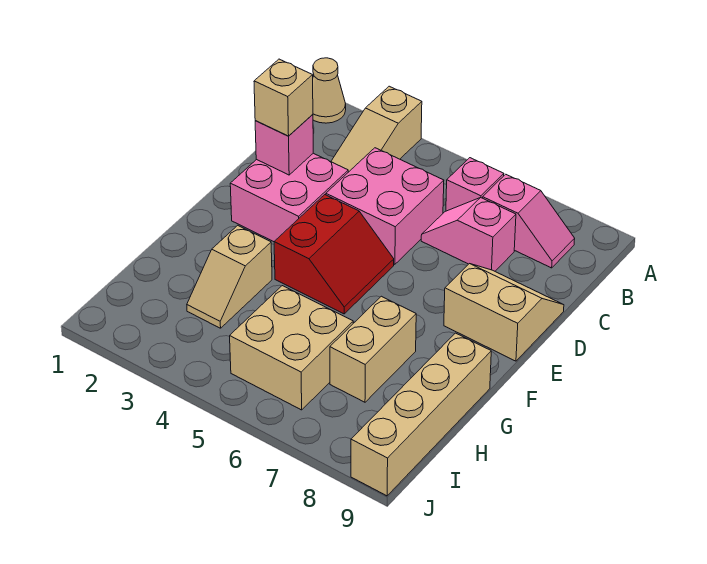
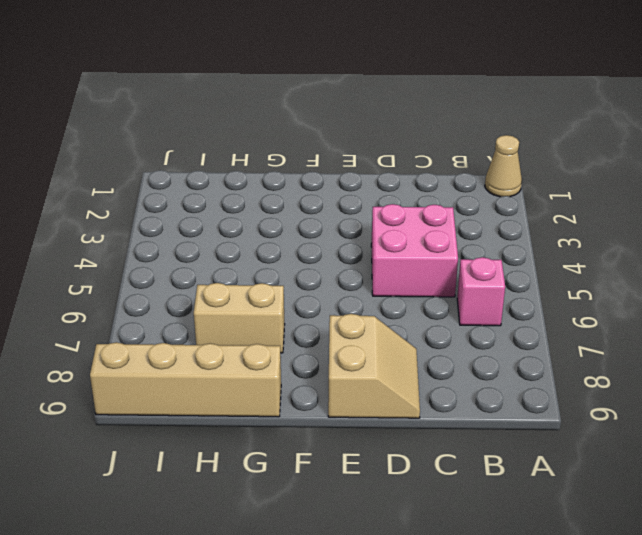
none -> tan 1x3 slope [331,86,422,172]
none -> pink 1x2 slope [483,174,575,268]
none -> pink 1x2 slope [421,198,516,271]

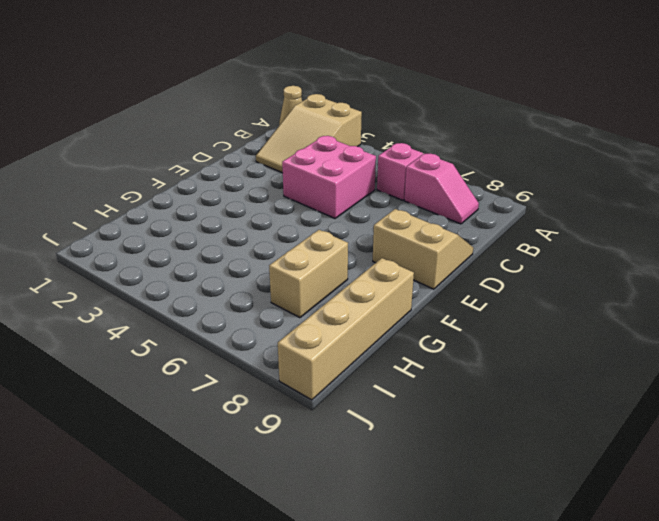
tan 2x3 slope [256,94,362,173] -> tan 1x3 slope [331,86,422,172]
none -> pink 1x2 slope [421,198,516,271]
none -> pink 2x2 brick [230,153,348,242]
none -> red 2x2 slope [274,195,394,314]

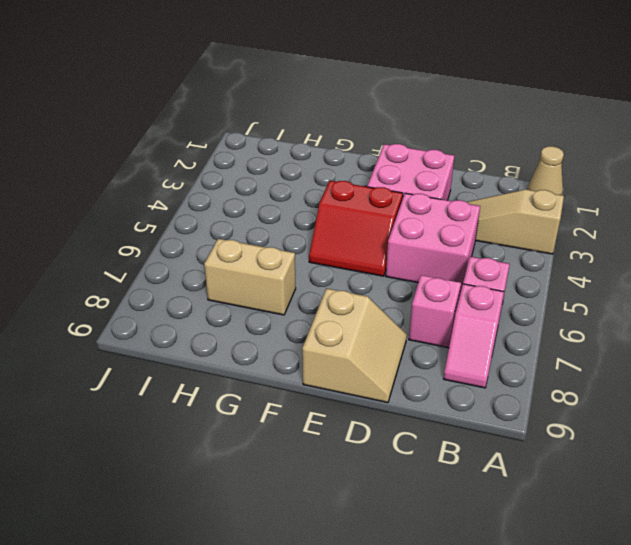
none -> tan 1x2 slope [187,225,272,328]
none -> tan 1x4 brick [351,333,491,496]
none -> tan 2x2 brick [230,286,353,410]

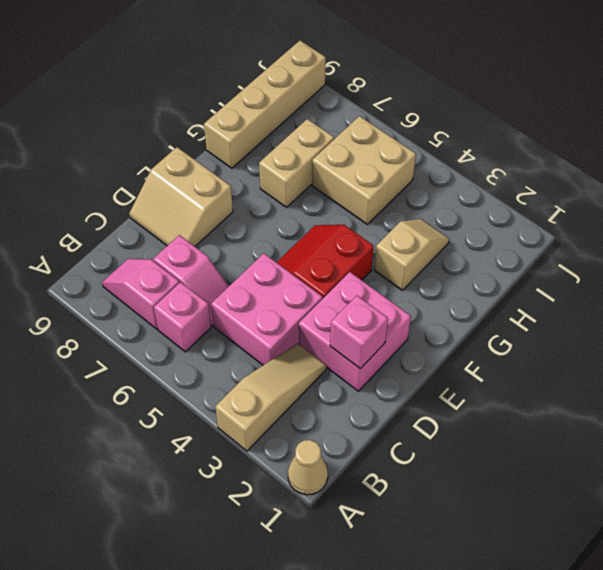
none -> tan 1x1 brick [254,59,313,136]

